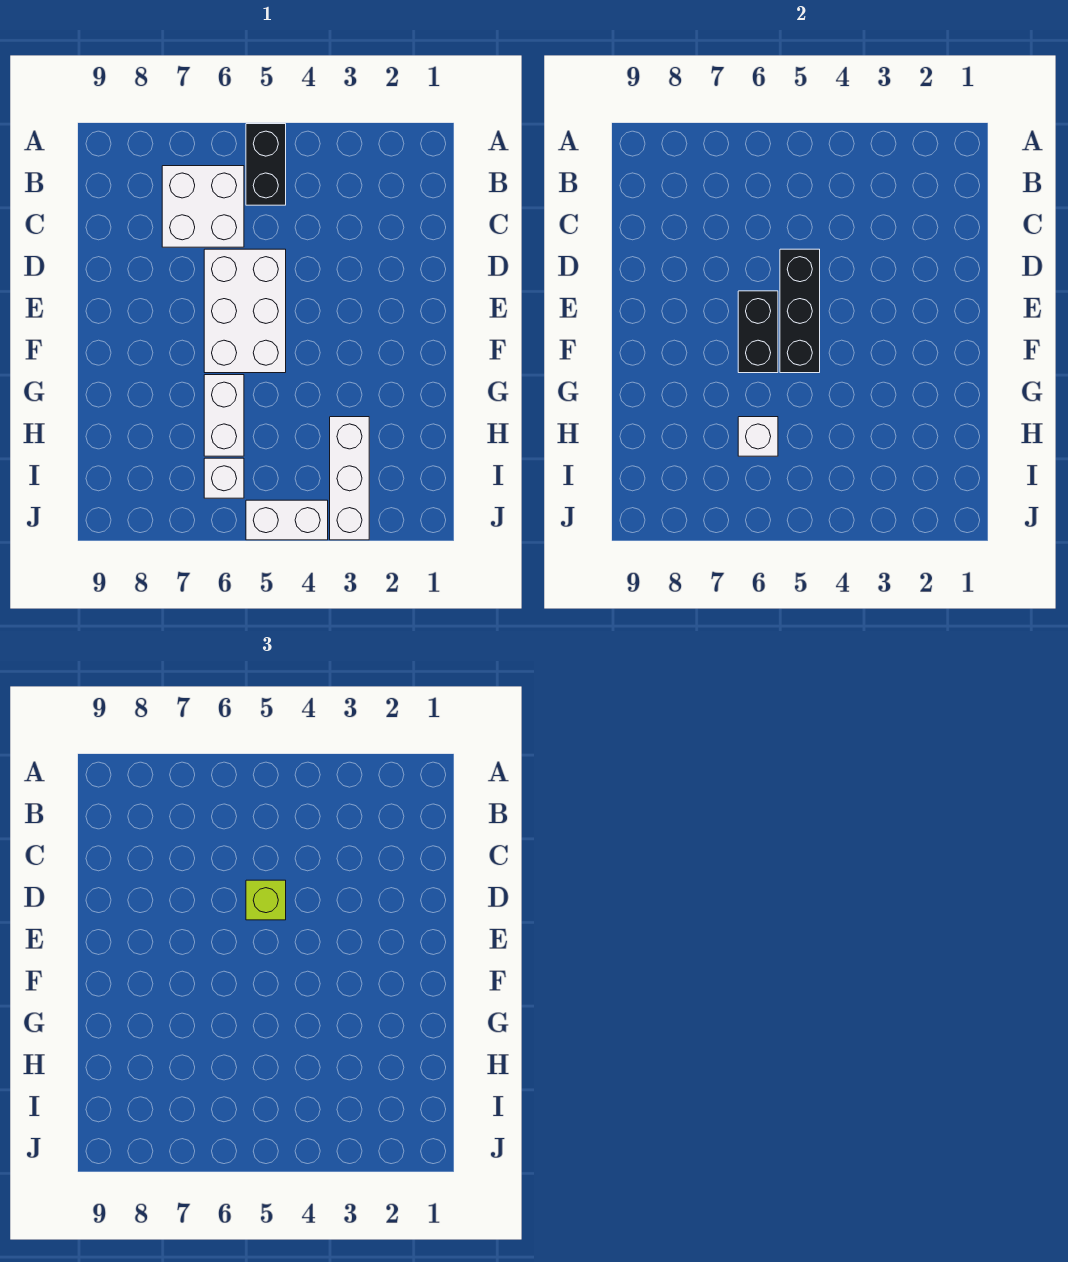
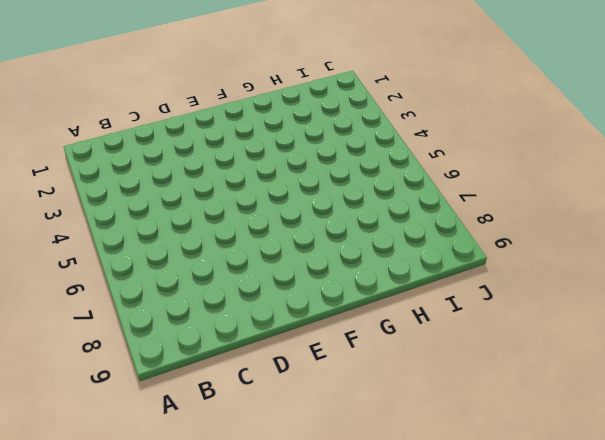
none -> black 1x2 brick [246,124,286,205]
none -> white 2x2 brick [162,166,244,247]

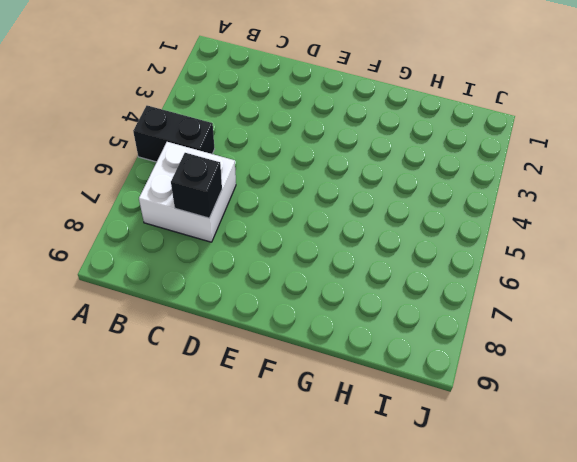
black 1x1 brick [171,153,222,218] -> none
none -> white 2x3 brick [204,249,286,373]
none -> white 1x2 brick [204,375,244,456]

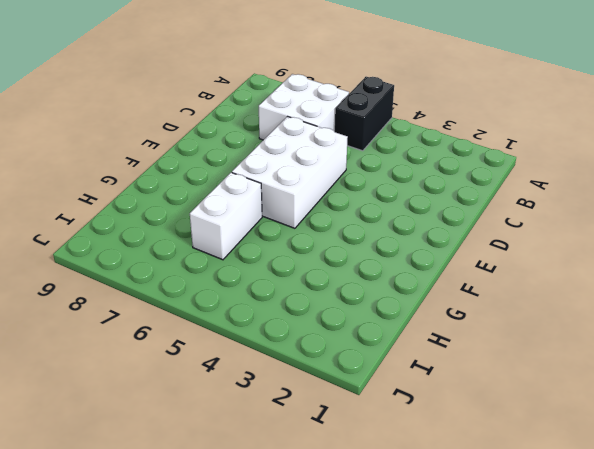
none -> white 1x3 brick [330,417,369,540]
none -> white 1x1 brick [204,458,244,498]

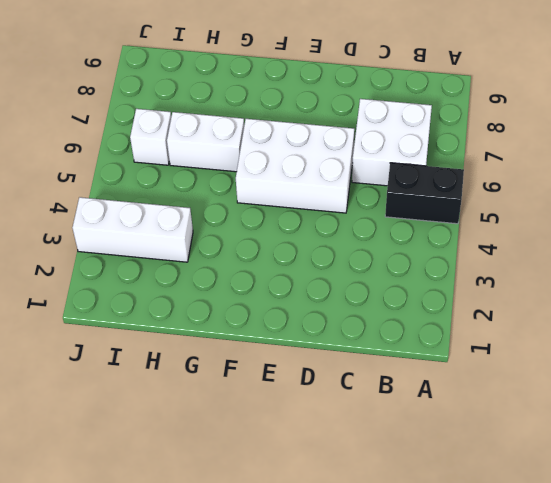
none -> white 1x2 brick [246,500,328,540]
none -> black 1x3 brick [780,249,820,373]

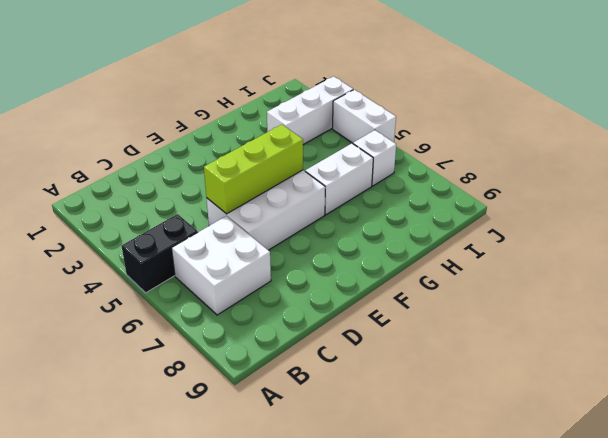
lime 1x3 brick [204,125,303,214] -> black 1x3 brick [780,249,820,373]
none -> black 1x2 brick [738,291,778,373]
none -> white 1x1 brick [738,417,778,456]

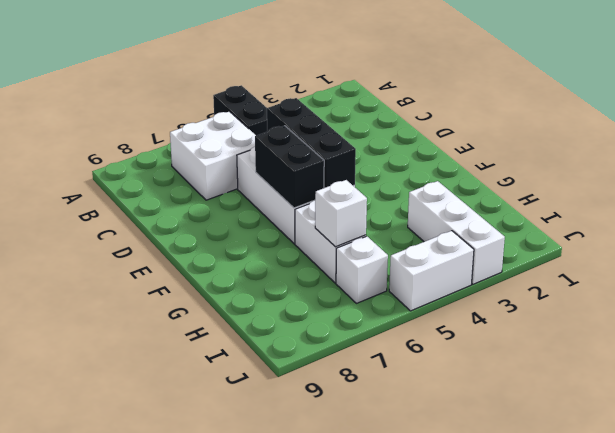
none -> lime 1x1 brick [246,880,286,920]

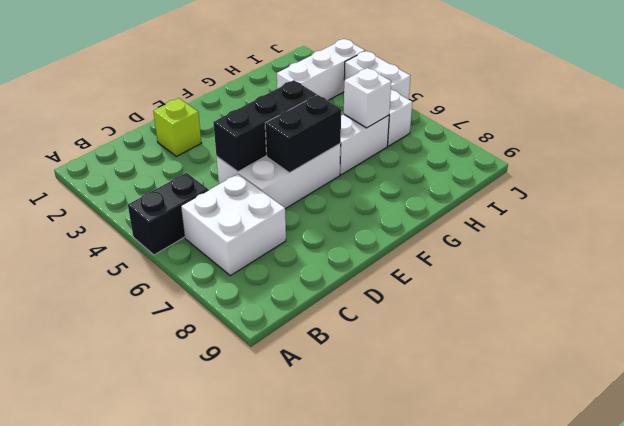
lime 1x1 brick [153,98,201,156] -> lime 1x1 brick moved to [246,880,286,920]

